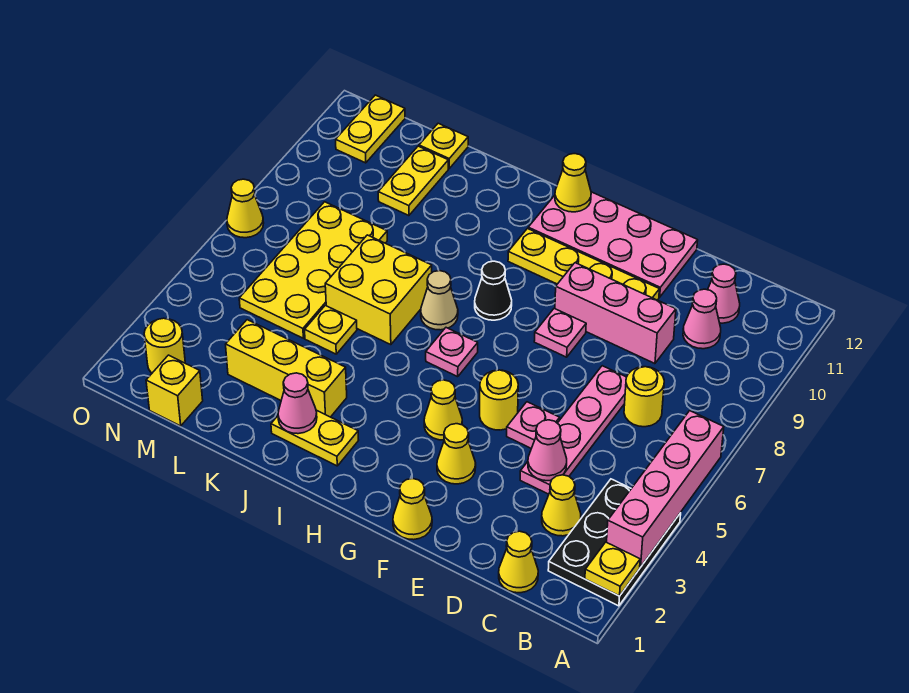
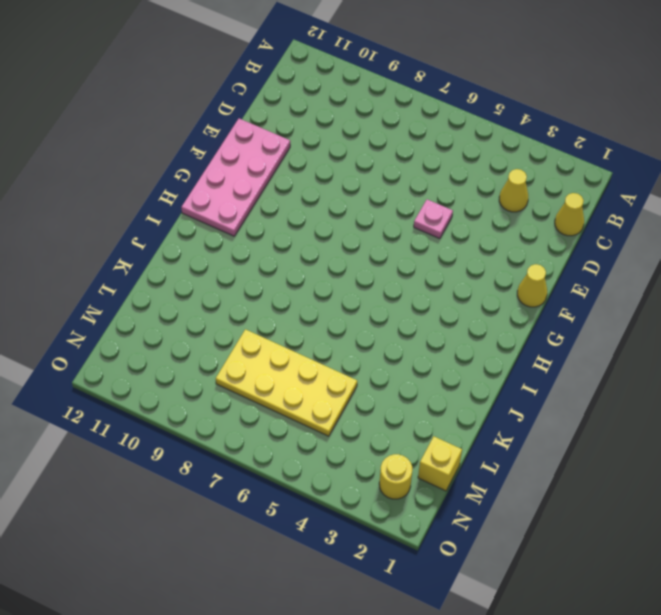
none -> black 2x3 plate [548,479,681,606]
none -> yellow 1x1 round brick [624,367,664,427]
none -> pink 1x1 cone [683,289,721,349]
none -> pink 1x1 cone [708,264,740,323]

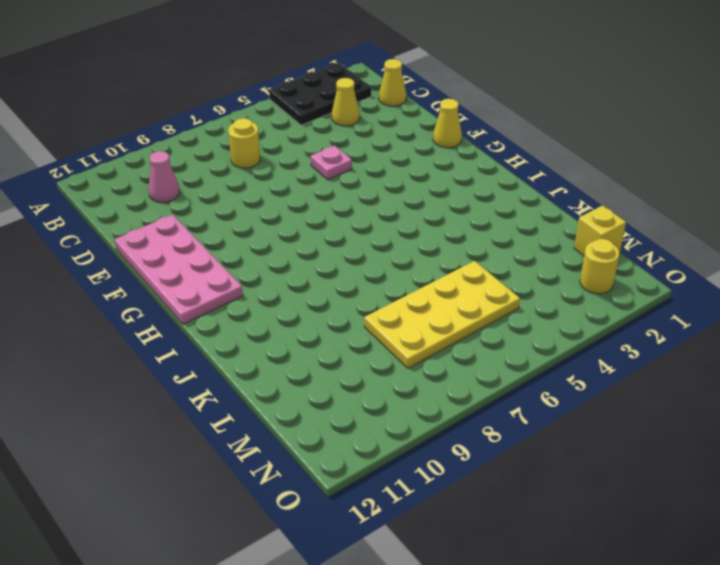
none -> pink 1x1 cone [708,264,740,323]
none -> pink 1x4 plate [520,366,626,494]
none -> pink 1x3 brick [555,263,676,364]
none -> yellow 1x4 plate [508,229,659,300]

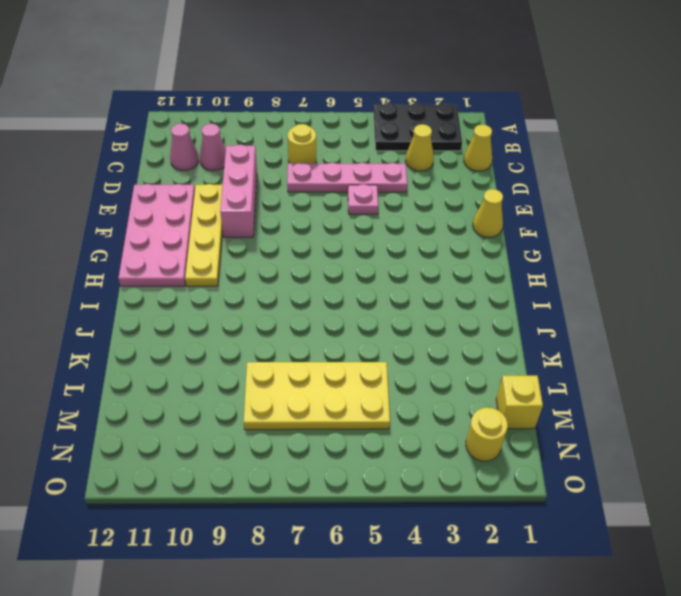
none -> yellow 1x1 cone [437,424,476,484]
none -> yellow 1x1 round brick [480,370,518,430]
none -> pink 1x1 plate [534,308,586,357]
none -> yellow 1x1 cone [424,380,462,440]

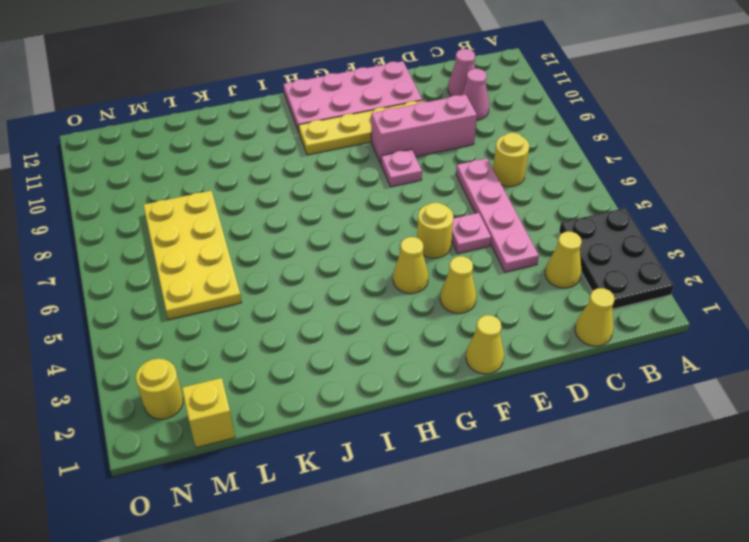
none -> pink 1x1 plate [426,328,478,377]
none -> black 1x1 cone [475,261,512,320]
none -> yellow 1x2 plate [271,410,359,466]
none -> tan 1x1 cone [421,271,458,330]

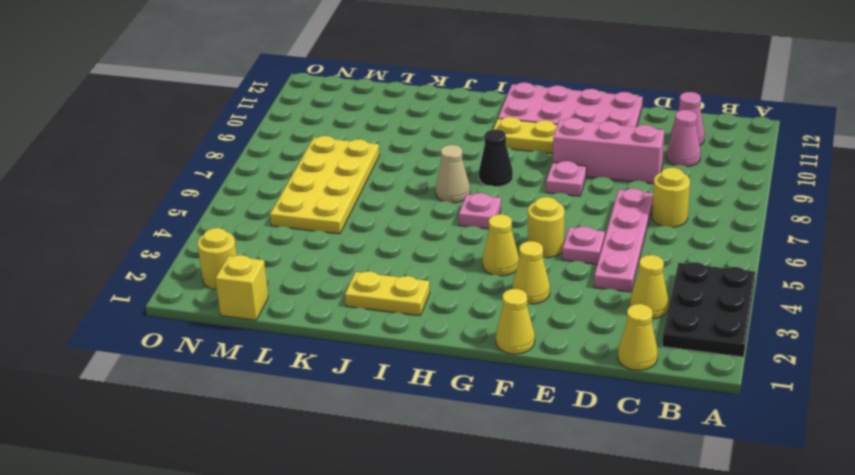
none -> yellow 1x3 brick [226,320,347,417]
none -> yellow 2x2 brick [325,235,432,345]
none -> yellow 1x1 plate [305,305,357,354]
none -> yellow 1x2 plate [378,146,448,216]

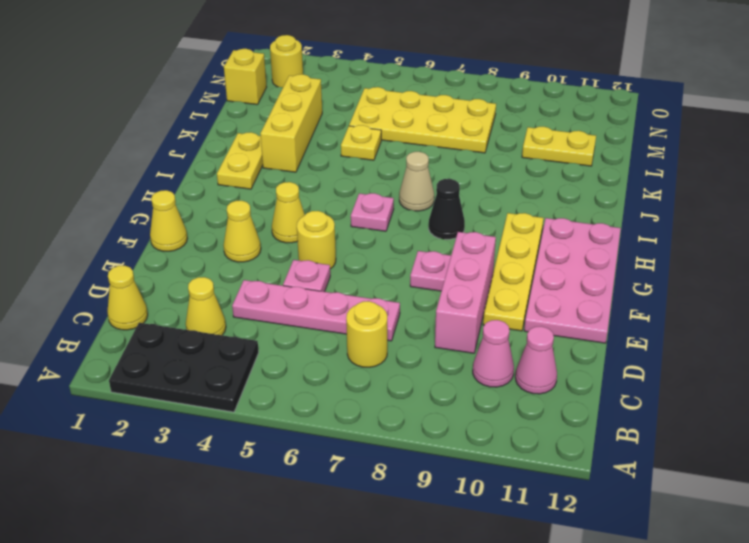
none -> yellow 2x2 brick [325,235,432,345]
none -> yellow 1x1 plate [419,123,468,168]
none -> yellow 1x2 plate [336,95,405,163]
none -> yellow 1x1 cone [227,179,264,238]

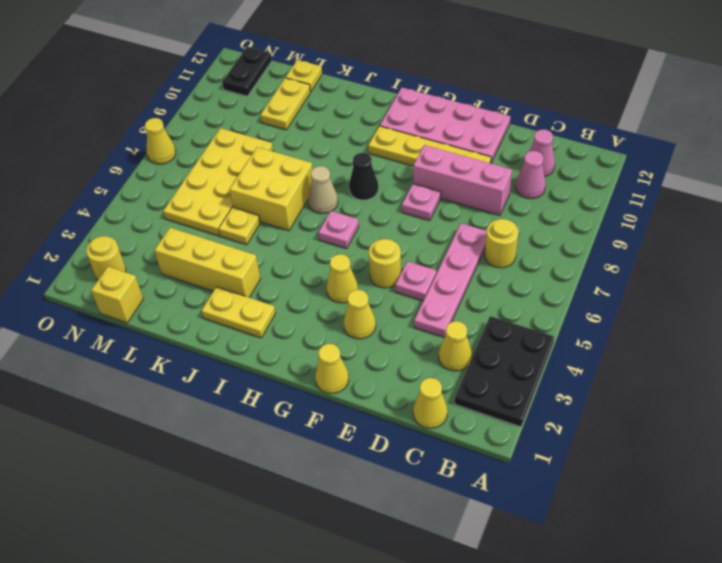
black 1x2 plate [222,47,272,96] -> yellow 1x2 plate [336,95,405,163]
none -> yellow 1x1 plate [585,542,640,596]
none -> pink 1x4 brick [607,411,724,567]
none -> pink 1x1 cone [528,420,567,481]
none -> yellow 1x1 cone [555,154,591,212]

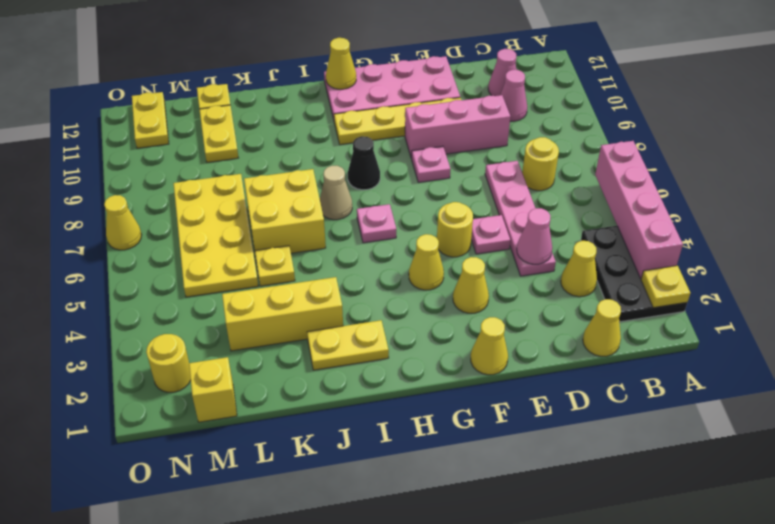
none -> pink 1x1 cone [278,373,317,434]

